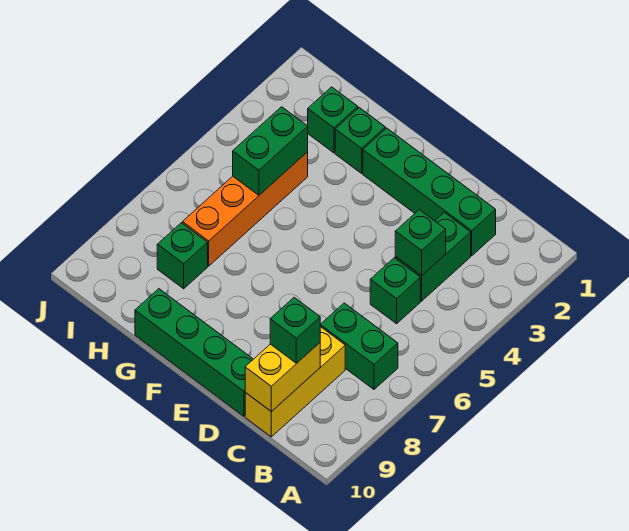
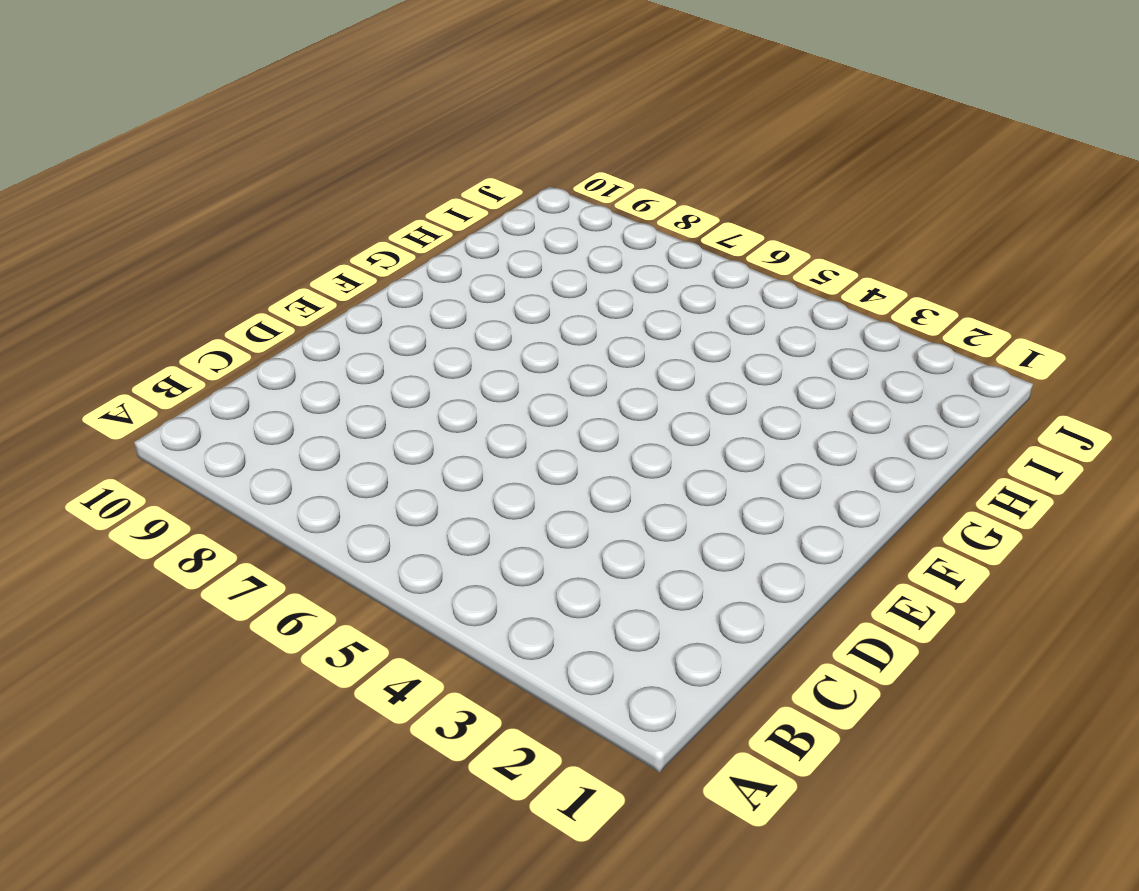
none -> green 1x2 brick [320,303,398,389]
none -> green 1x4 brick [363,128,496,256]
none -> green 1x2 brick [395,212,471,301]

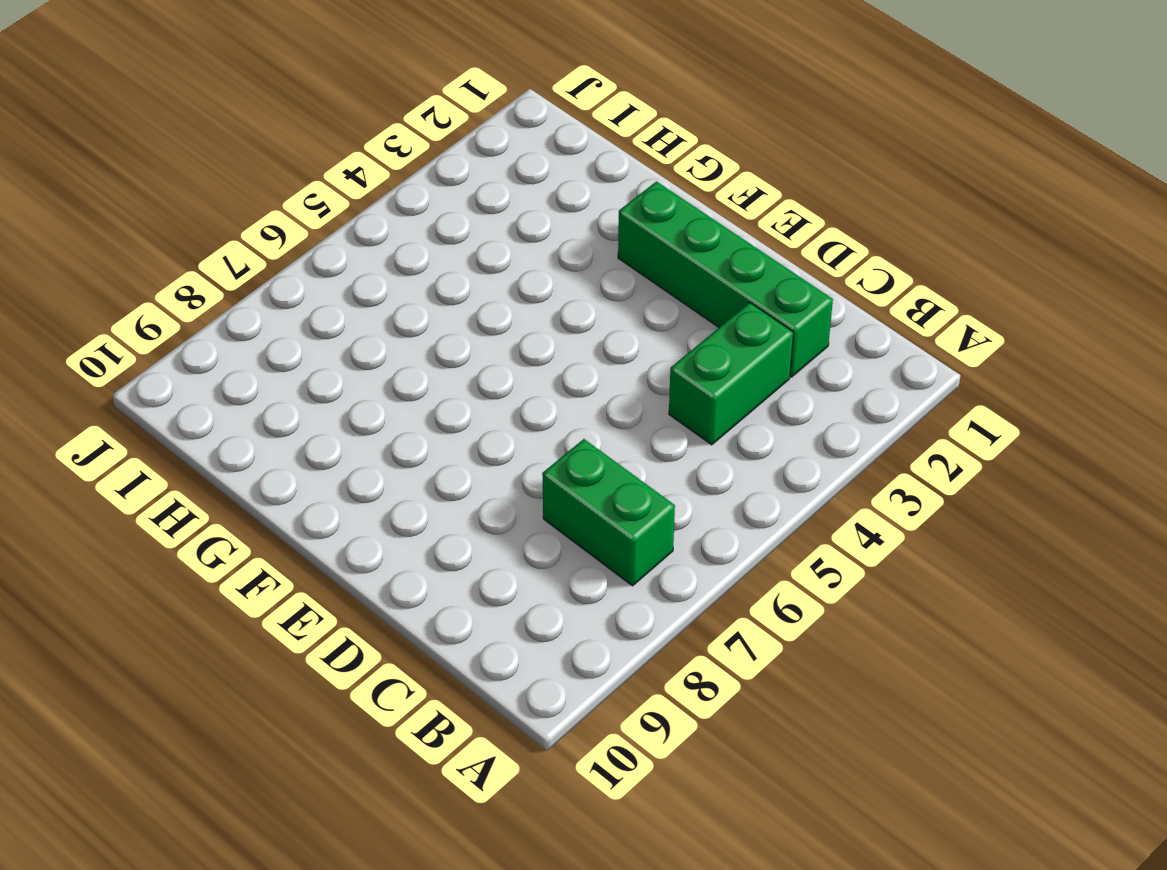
none -> green 1x1 brick [370,258,420,324]
none -> yellow 1x3 brick [245,327,345,437]
none -> green 1x4 brick [135,289,253,416]

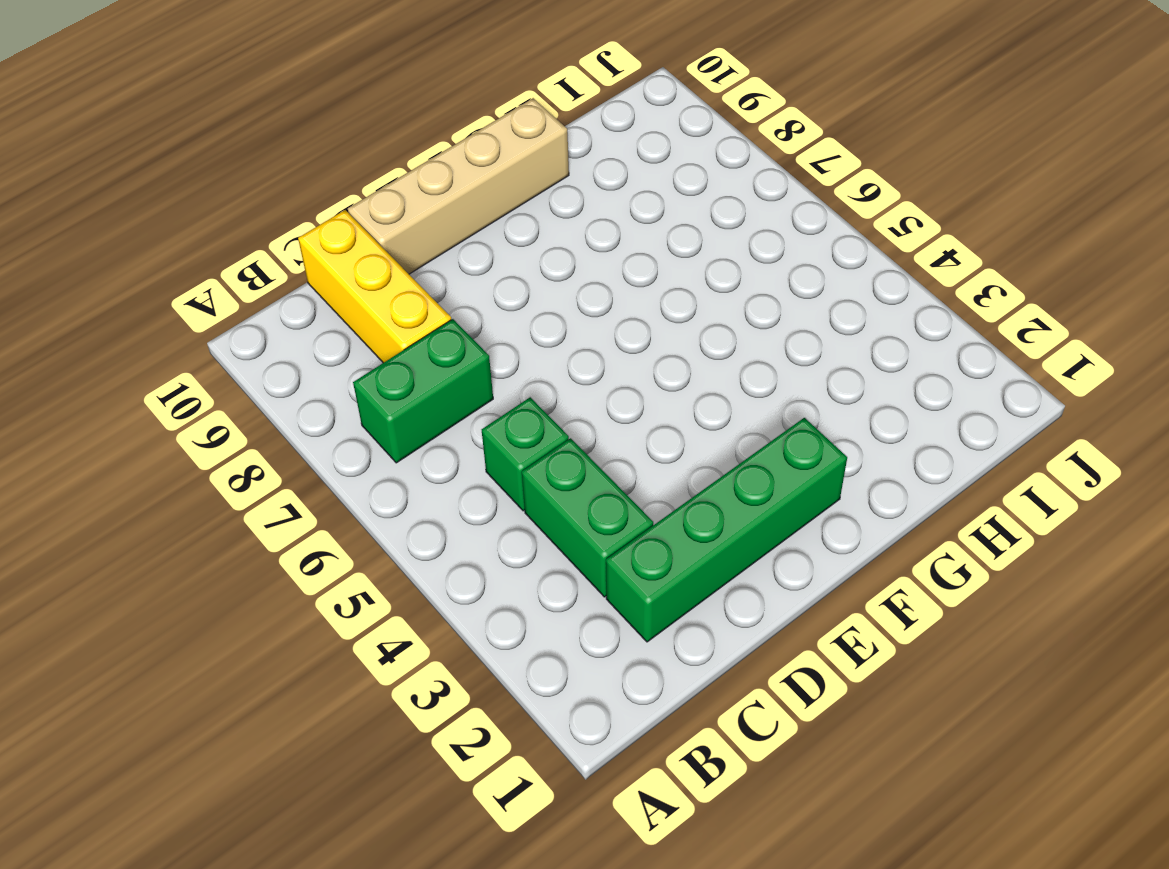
tan 1x4 brick [348,98,569,274] -> green 1x4 brick [135,289,253,416]
none -> green 1x1 brick [335,108,385,173]
none -> green 1x1 brick [308,87,358,153]
none -> orange 1x4 brick [183,152,308,266]

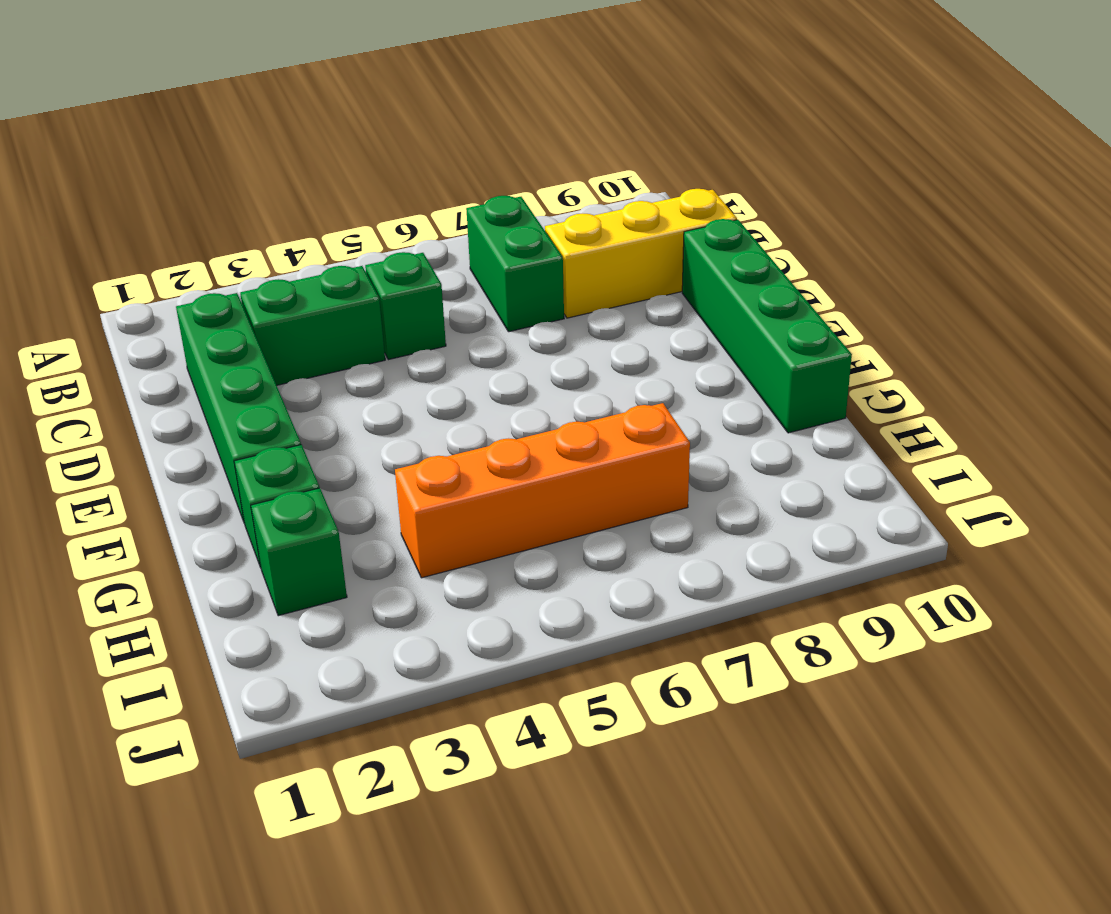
none -> green 1x1 brick [157,223,208,289]
none -> green 1x1 brick [395,210,446,276]
none -> yellow 1x2 brick [245,343,320,412]

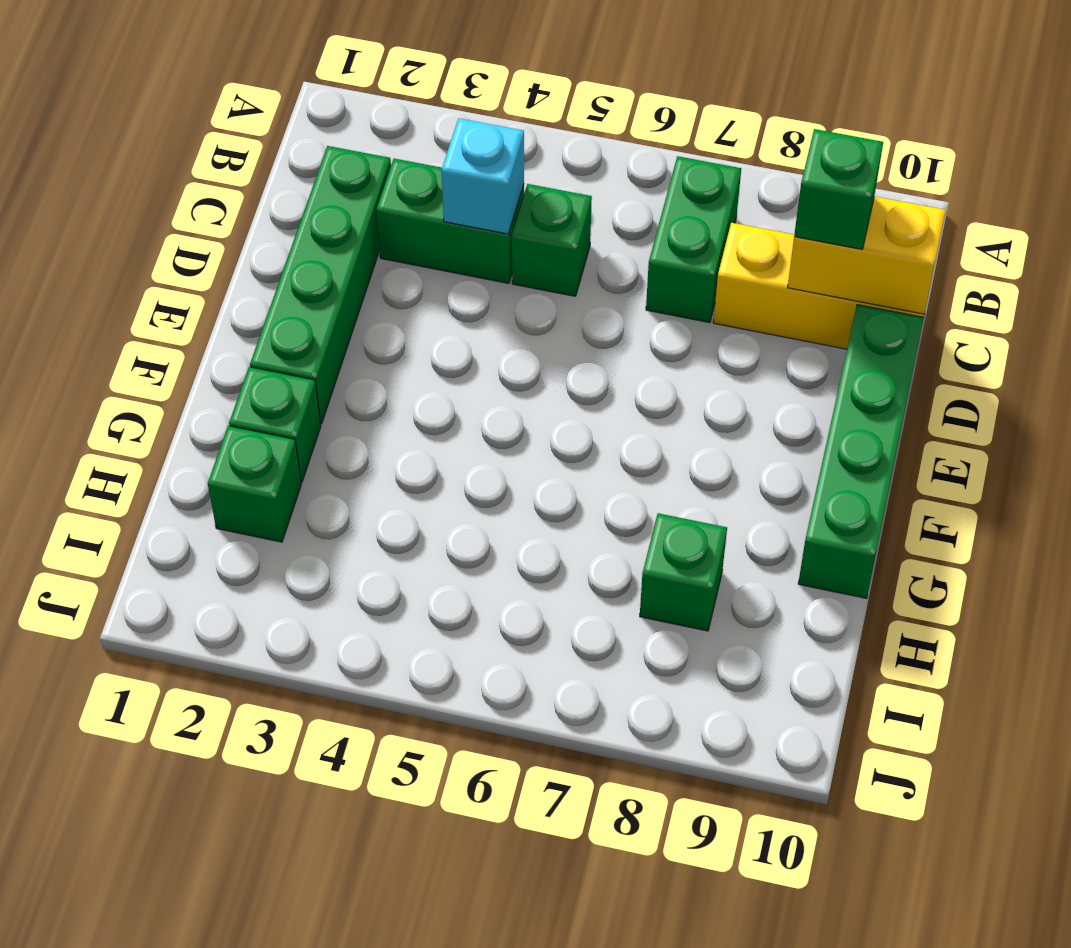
cyan 1x1 brick [441,118,524,234] -> green 1x1 brick [395,210,446,276]
none -> orange 1x4 brick [183,152,308,266]
none -> green 1x2 brick [233,107,308,195]

